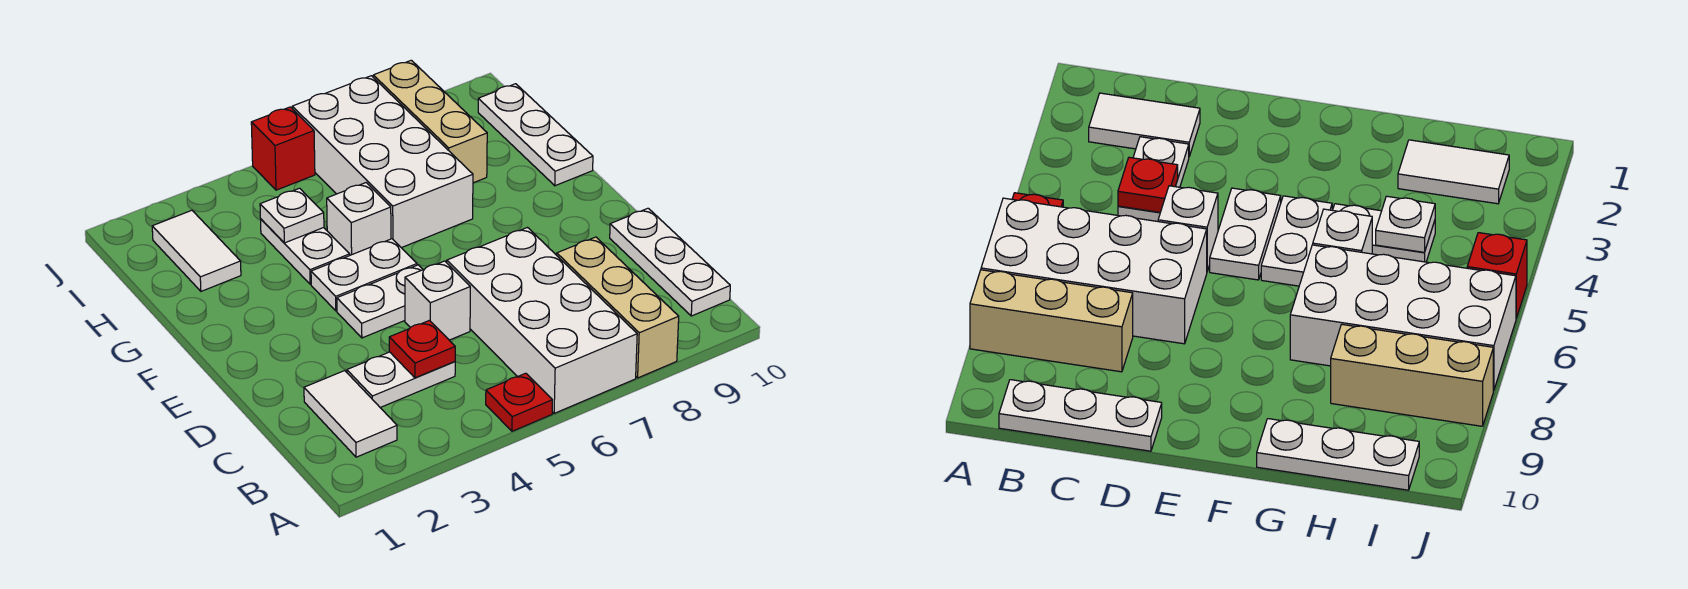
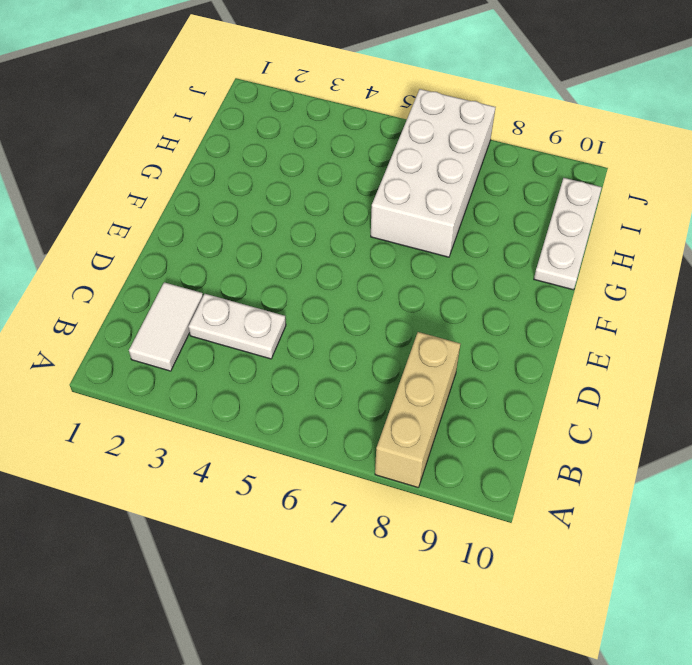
none -> red 1x1 plate [486,373,552,431]
none -> white 2x4 brick [447,228,637,413]
none -> white 1x3 plate [610,208,730,316]

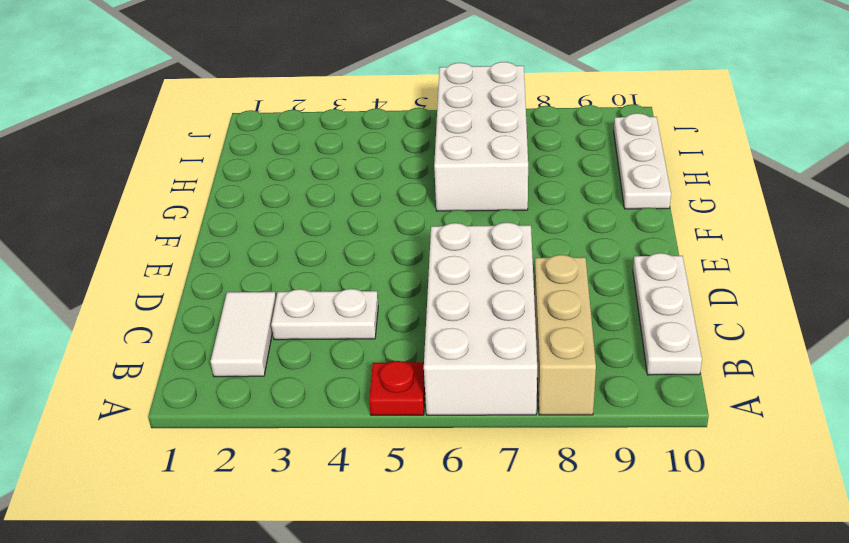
none -> white 1x1 brick [405,261,470,340]
none -> white 1x2 plate [337,265,423,338]
none -> white 1x2 plate [311,239,417,311]

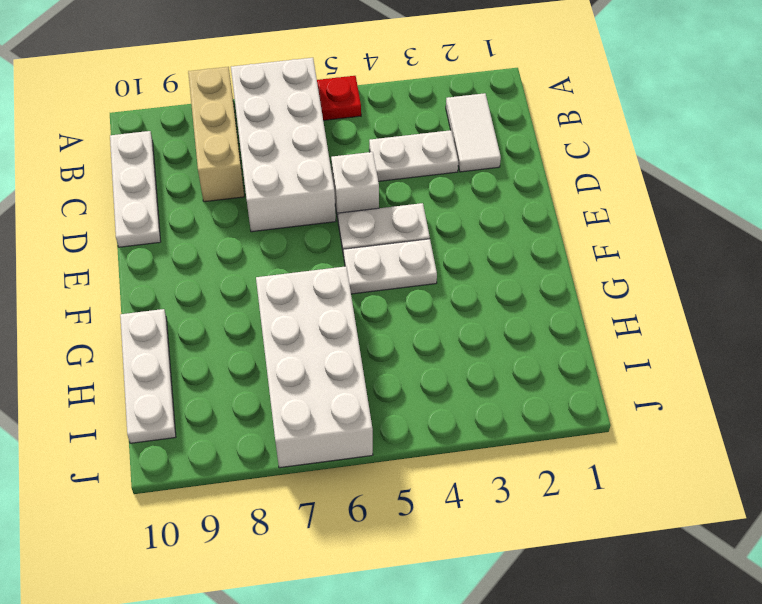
none -> white 1x2 plate [261,219,350,284]
none -> white 1x1 brick [327,183,391,255]
none -> white 1x2 tile [152,210,241,291]

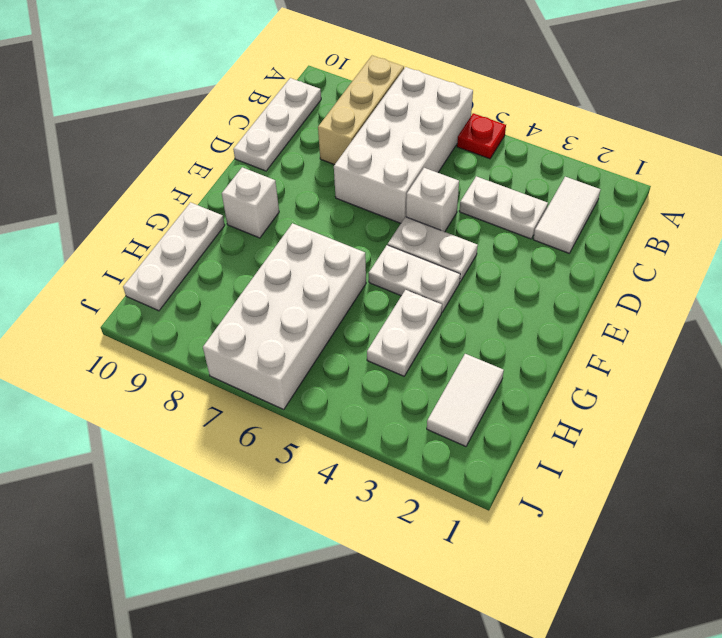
white 1x1 brick [222,167,279,238] -> white 1x1 brick moved to [327,183,391,255]
none -> tan 1x3 brick [373,60,487,183]
none -> red 1x1 brick [251,107,315,190]
none -> red 1x1 plate [389,320,455,378]

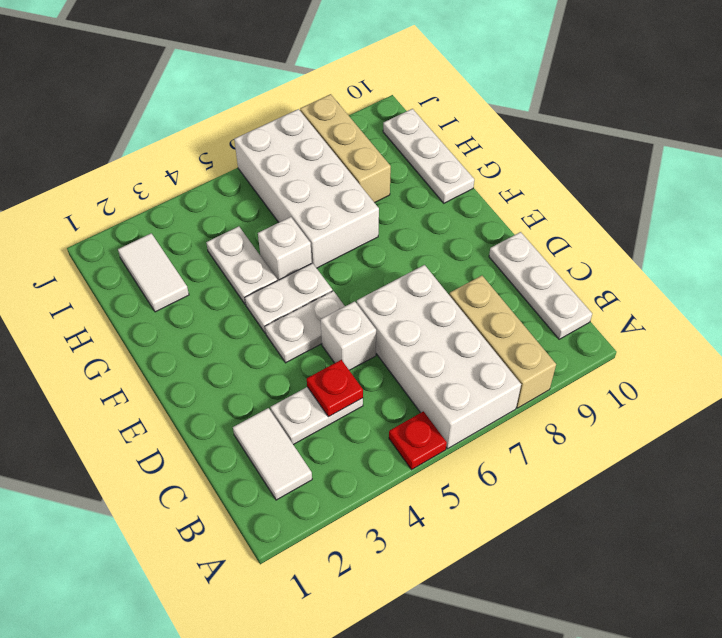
none -> red 1x1 brick [251,107,315,190]
none -> white 1x1 plate [260,188,324,243]

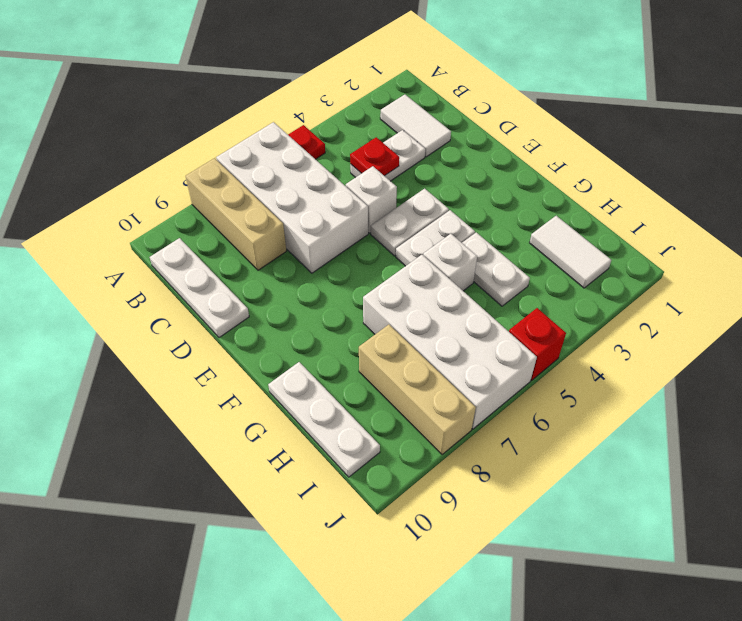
none -> white 1x1 plate [260,188,324,243]

